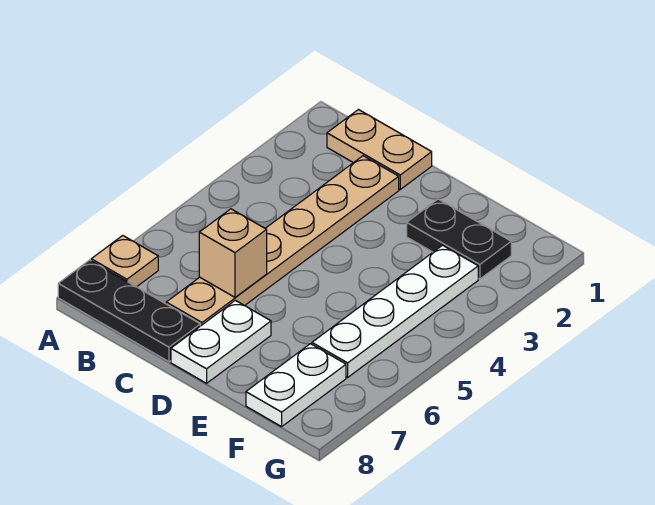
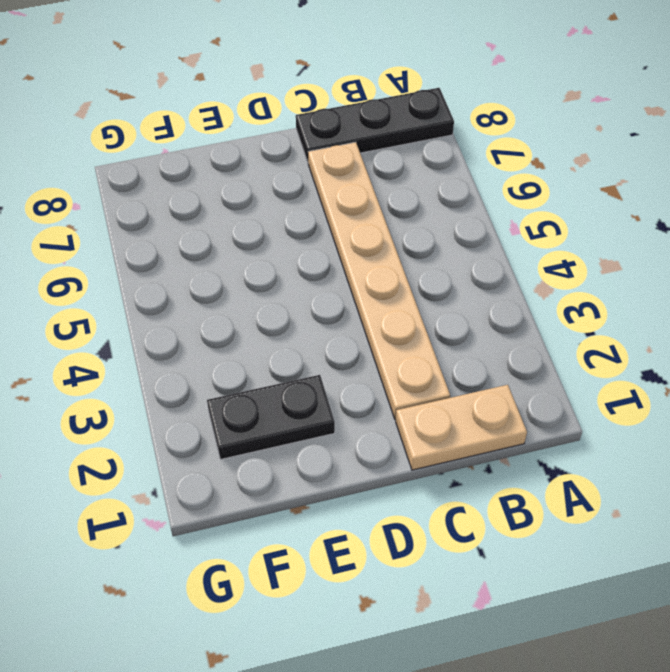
none -> tan 1x1 plate [91,236,158,287]
none -> white 1x2 plate [171,300,271,383]

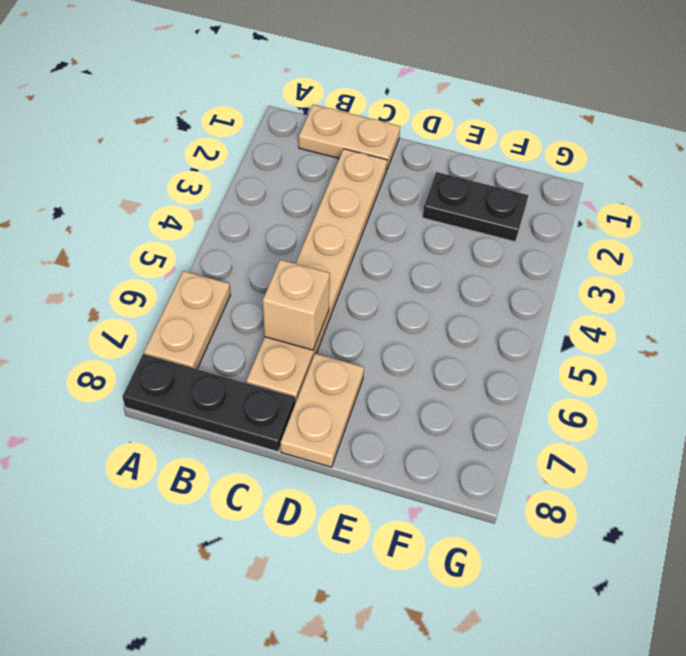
tan 1x2 plate [144,271,230,369] -> tan 1x1 plate [91,236,158,287]
tan 1x2 plate [281,354,364,467] -> white 1x2 plate [171,300,271,383]
none -> white 1x4 plate [312,245,478,377]
none -> white 1x2 plate [246,344,346,427]

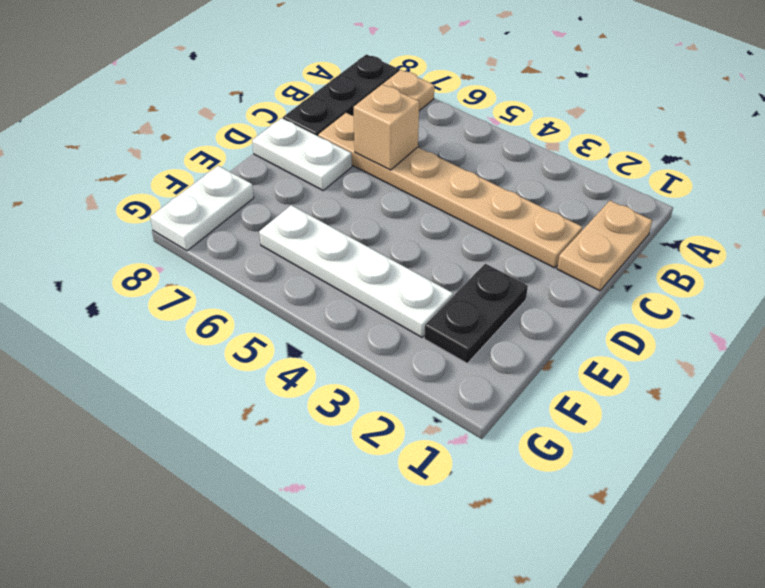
white 1x2 plate [150,166,254,251] -> white 1x2 plate turned to [246,344,346,427]

